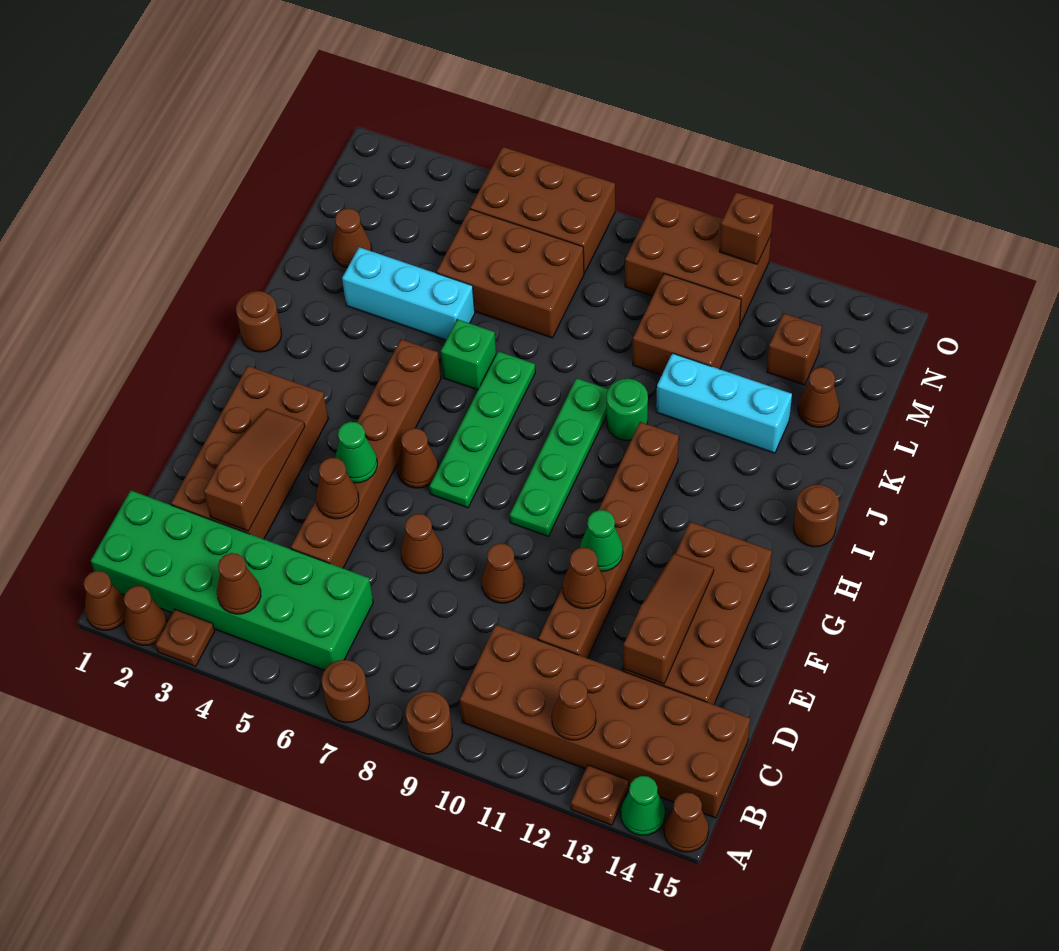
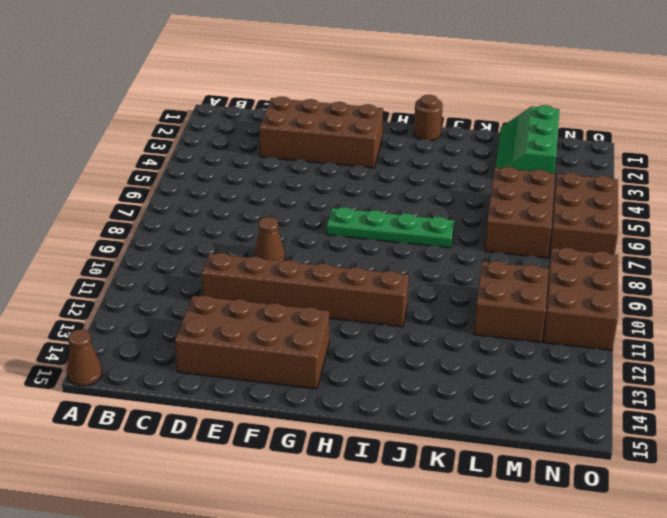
green 2x3 slope [495,105,560,173] -> brown 1x1 cone [332,208,372,268]
none -> brown 1x1 cone [83,571,126,630]
none -> brown 1x1 cone [124,586,167,645]
none -> brown 1x1 plate [155,609,215,666]
none -> brown 1x1 round brick [322,660,370,723]

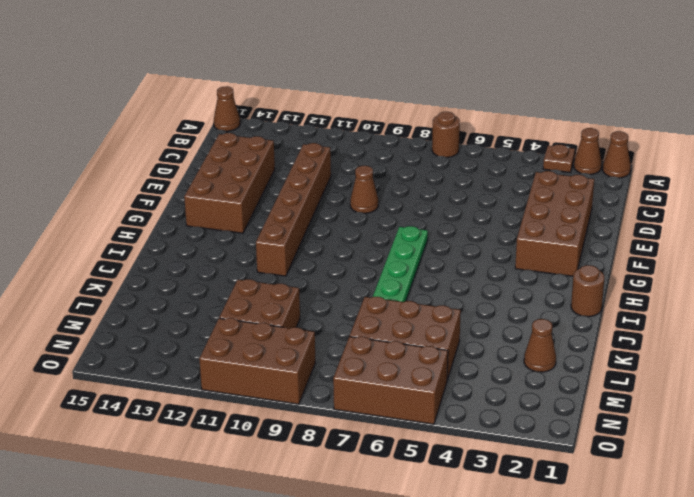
none -> brown 1x1 round brick [406,691,452,754]
none -> brown 1x1 plate [571,765,629,825]
none -> green 1x1 cone [621,776,665,835]
none -> green 2x6 brick [91,490,373,670]

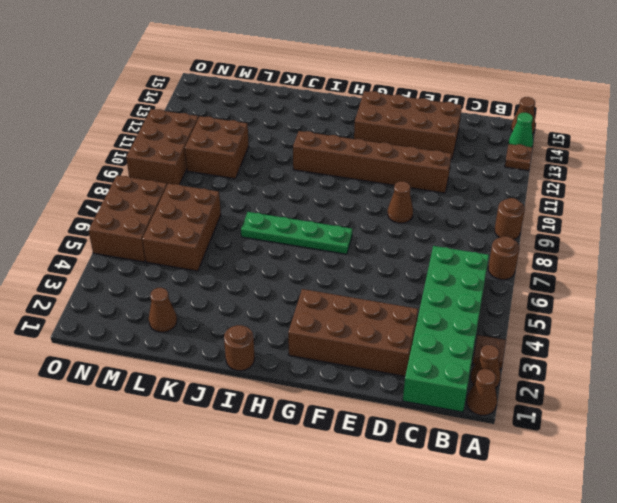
none -> brown 2x6 brick [460,625,750,818]
none -> brown 1x6 brick [291,339,441,568]
none -> brown 1x1 cone [401,514,443,574]
none -> brown 1x1 cone [397,428,438,488]

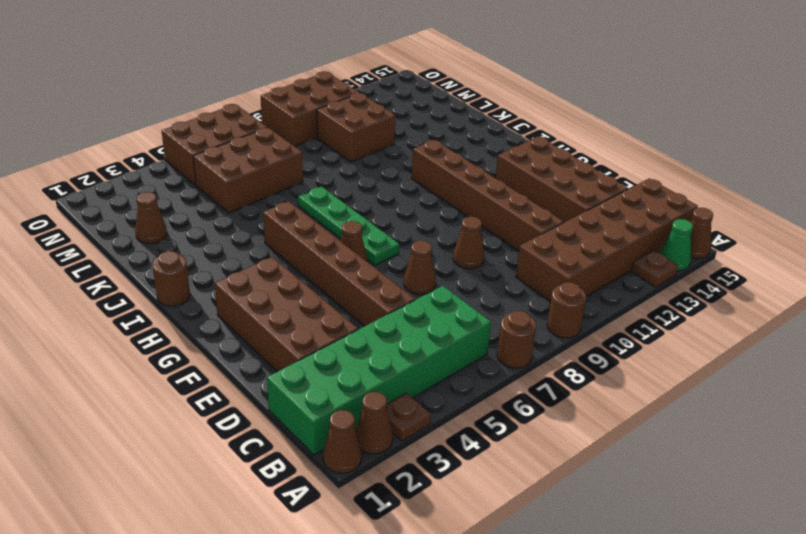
none -> green 1x4 plate [510,378,608,536]
none -> brown 1x1 round brick [794,484,839,547]
none -> green 1x1 brick [441,319,496,390]
none -> green 1x1 round brick [607,379,648,440]

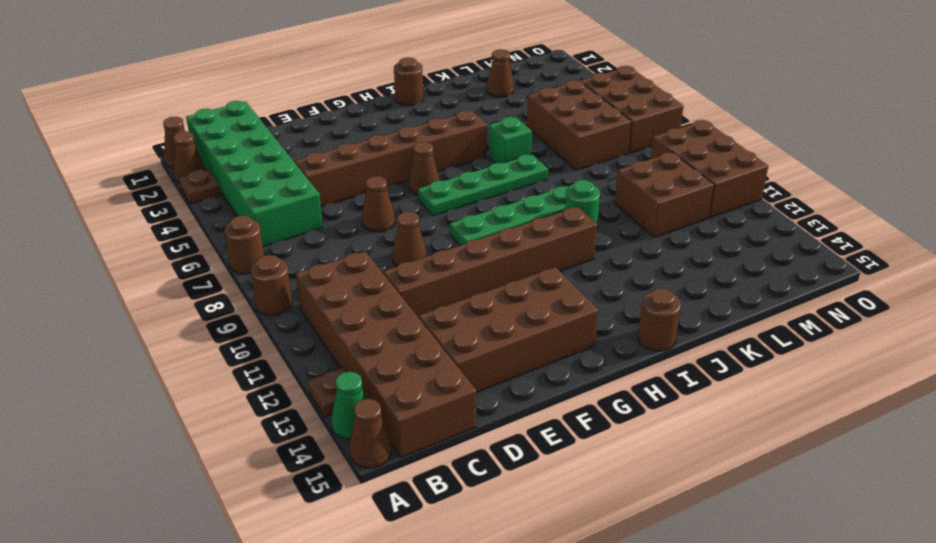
none -> brown 2x4 brick [171,366,328,539]
none -> cyan 1x3 brick [342,247,475,340]
none -> cyan 1x3 brick [656,353,792,453]
none -> brown 1x1 cone [798,367,839,427]

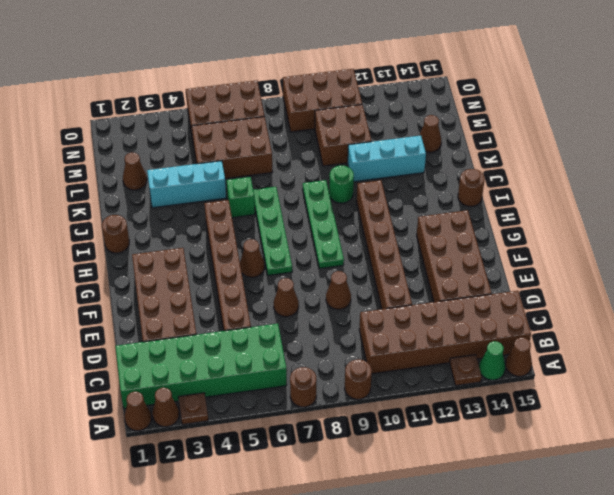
none -> brown 1x1 brick [767,313,822,385]
none -> brown 1x1 cone [217,553,261,614]
none -> brown 1x1 cone [552,679,596,740]
none -> brown 1x3 slope [204,408,305,531]

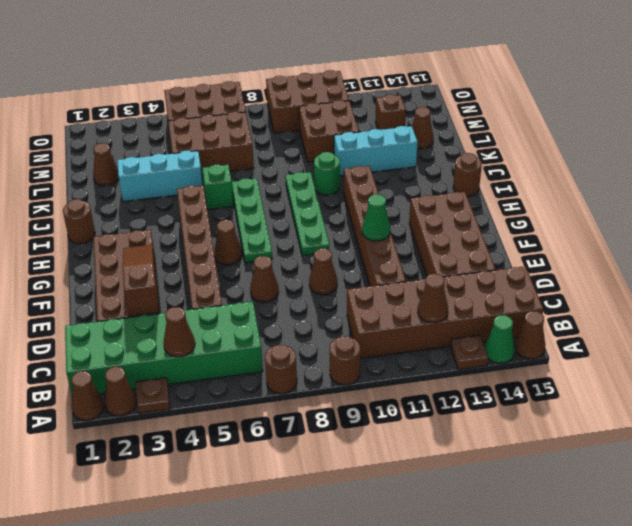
none -> brown 1x3 slope [623,553,714,684]
none -> brown 1x1 cone [316,458,359,519]
none -> brown 1x1 cone [563,547,606,609]
none -> green 1x1 cone [335,422,377,483]

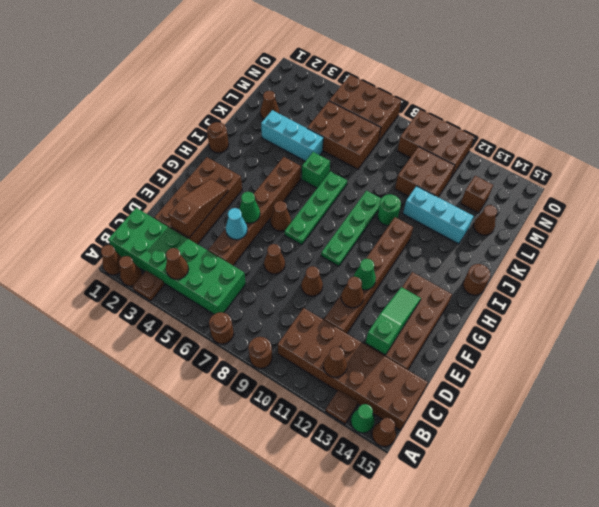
green 1x3 slope [365,287,421,355] -> brown 1x3 slope [623,553,714,684]
cyan 1x1 cone [226,208,247,240] -> brown 1x1 cone [316,458,359,519]
none -> brown 1x1 brick [719,192,774,264]

